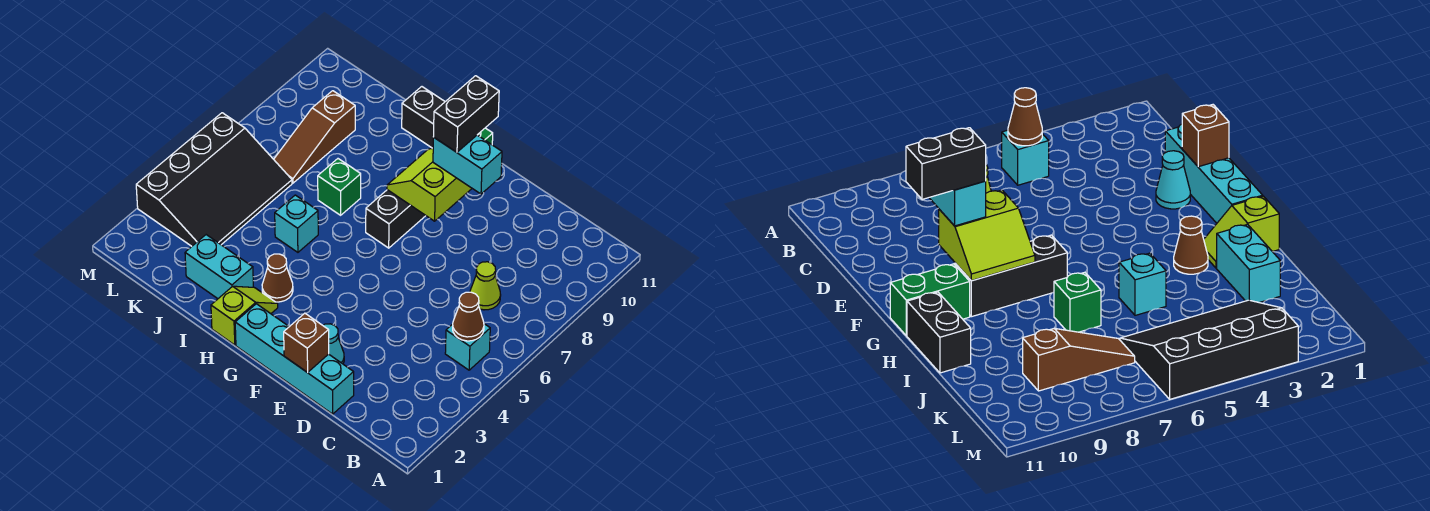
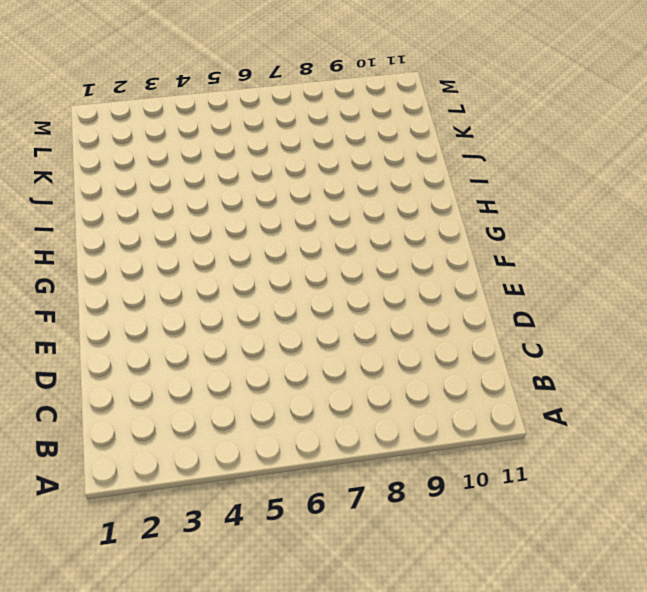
none -> cyan 1x1 brick [445,324,490,370]
none -> lime 1x1 cone [470,262,501,310]
none -> cyan 1x4 brick [235,304,354,414]

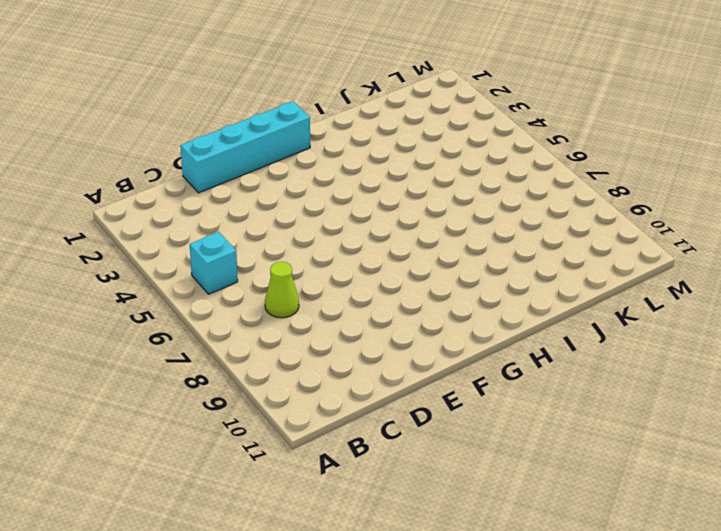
none -> cyan 1x1 cone [323,324,344,364]
none -> black 1x3 brick [366,190,426,248]
none -> green 1x2 brick [890,264,970,336]

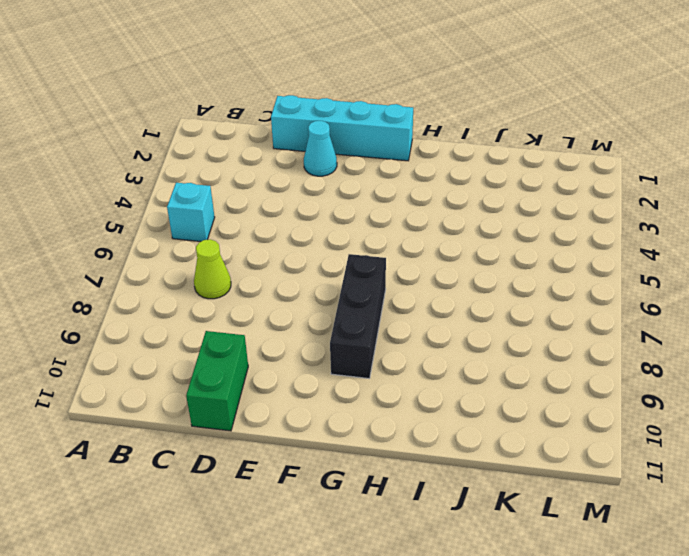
green 1x2 brick [186,331,248,431] -> green 1x2 brick moved to [890,264,970,336]
none -> lime 1x2 slope [211,286,278,345]
none -> brown 1x1 cone [262,254,293,302]
none -> black 1x2 brick [402,87,445,148]

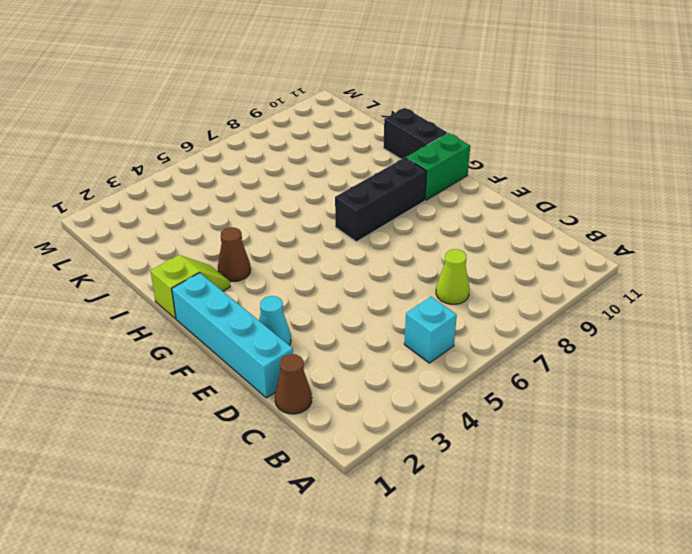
brown 1x1 cone [275,354,312,414] -> brown 1x1 cone moved to [453,292,484,341]
none -> cyan 1x2 brick [185,235,253,299]
none -> cyan 1x1 brick [275,195,318,252]
none -> green 1x1 brick [318,159,361,215]

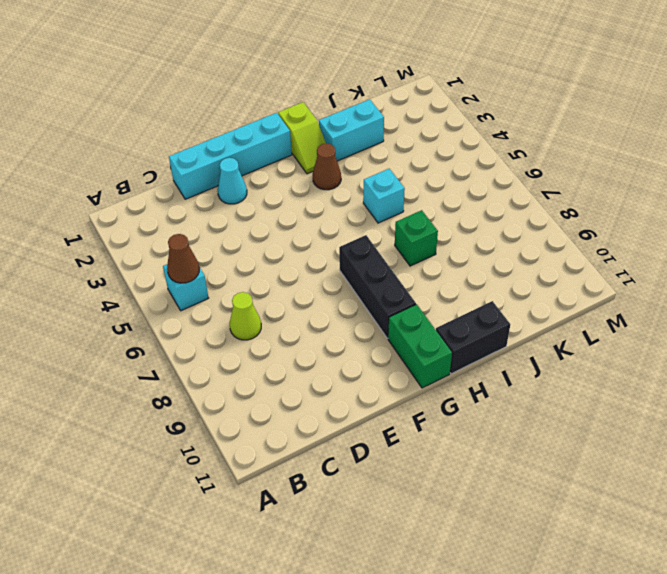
none -> black 3x4 slope [136,113,292,246]
none -> brown 1x3 slope [274,91,355,183]
none -> brown 1x1 brick [284,313,329,373]

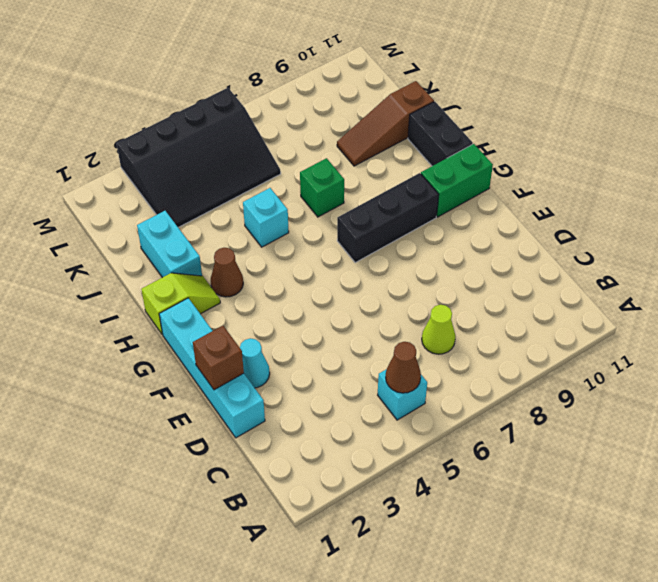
brown 1x3 slope [337,81,434,166] -> brown 1x3 slope moved to [274,91,355,183]
none -> lime 2x2 slope [387,148,472,221]
none -> cyan 1x2 brick [433,135,502,194]
none -> black 1x2 brick [434,76,499,152]

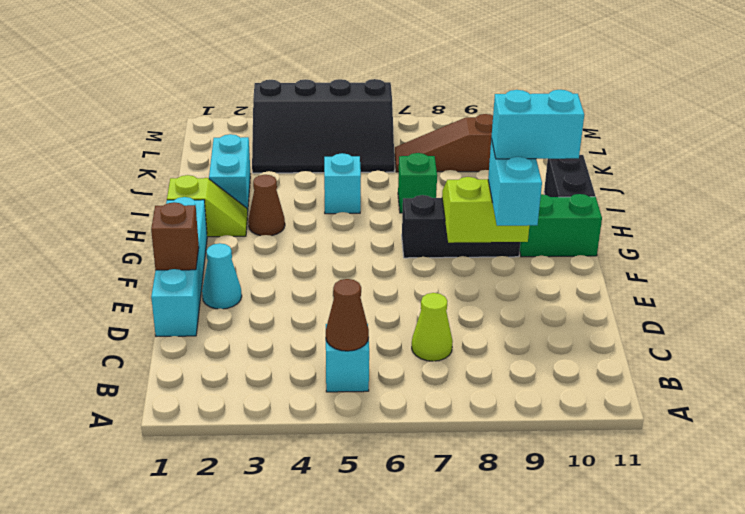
cyan 1x2 brick [491,90,584,159] -> black 1x2 brick [434,76,499,152]

